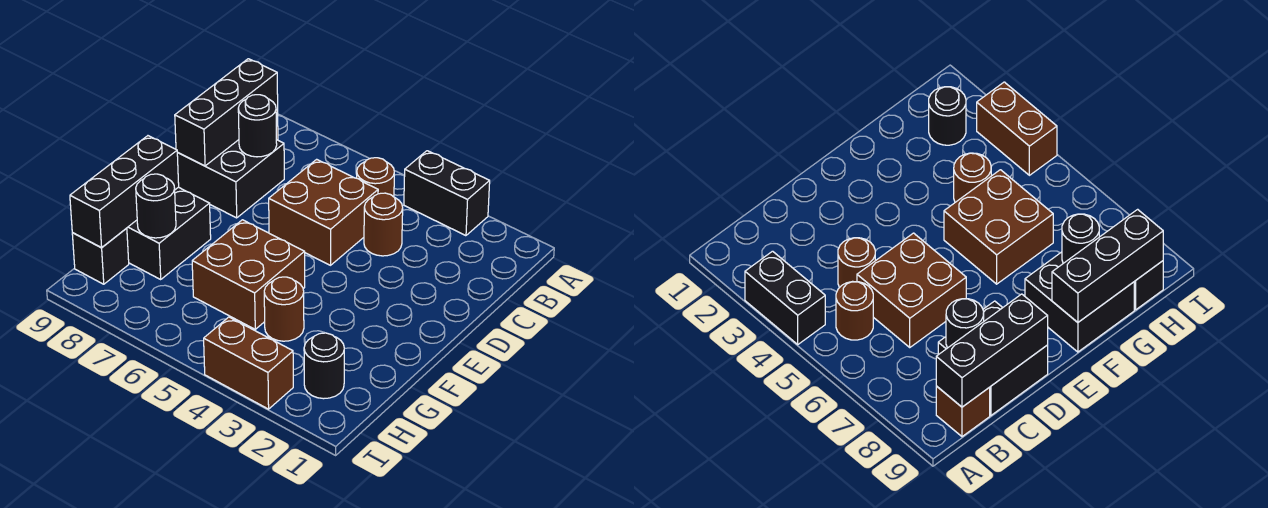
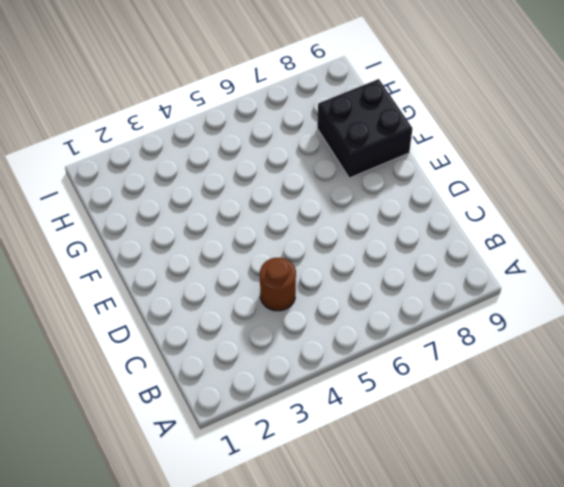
none -> black 1x2 brick [404,151,490,236]
none -> brown 1x1 round brick [357,158,394,197]
none -> brown 1x1 brick [936,386,990,437]

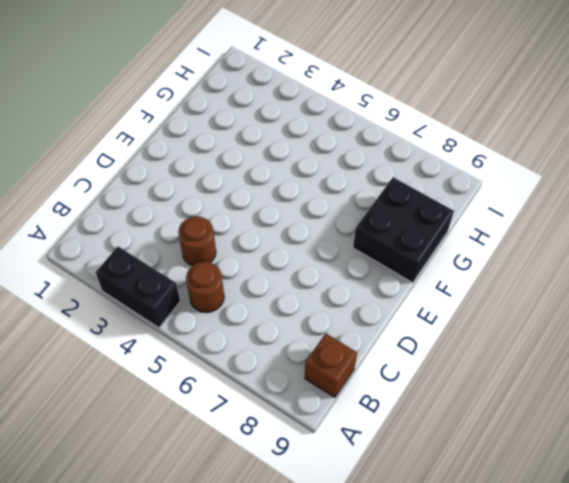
none -> brown 2x2 brick [269,159,378,265]
none -> black 2x2 brick [177,140,284,218]
none -> brown 2x2 brick [192,220,305,329]

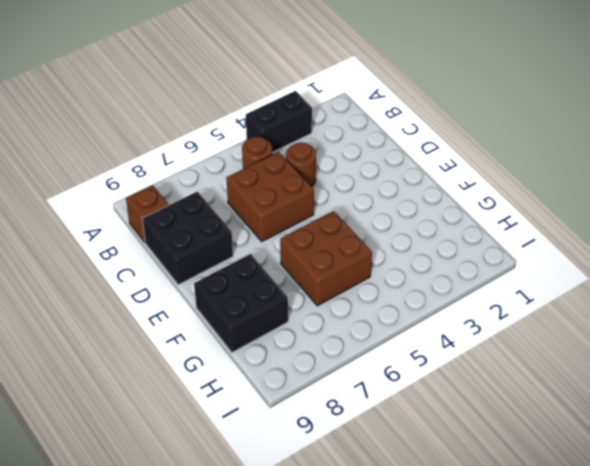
none -> brown 1x1 round brick [264,277,304,341]
none -> black 1x1 round brick [304,333,344,399]
none -> black 1x1 brick [72,228,129,284]

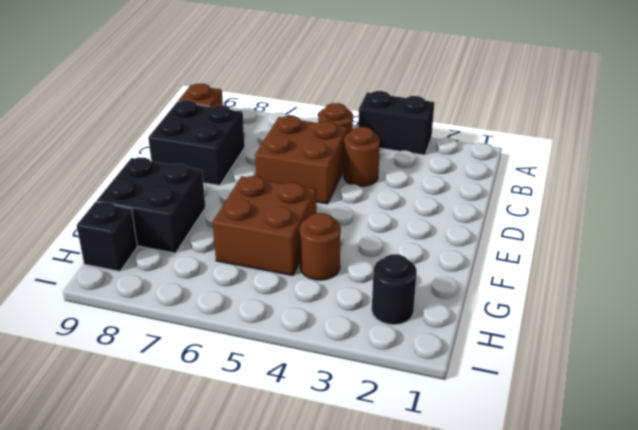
none -> brown 1x2 brick [204,317,293,409]
none -> black 1x3 brick [175,59,278,166]
none -> black 1x1 round brick [238,95,277,157]

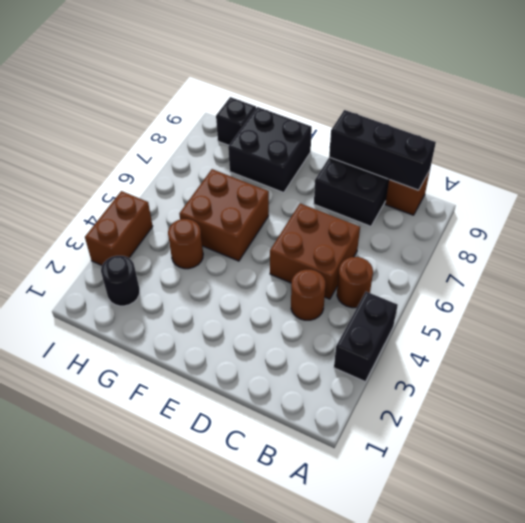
none -> black 1x1 round brick [238,95,277,157]
none -> black 1x3 brick [70,136,179,248]
none -> black 1x1 round brick [136,174,176,238]

